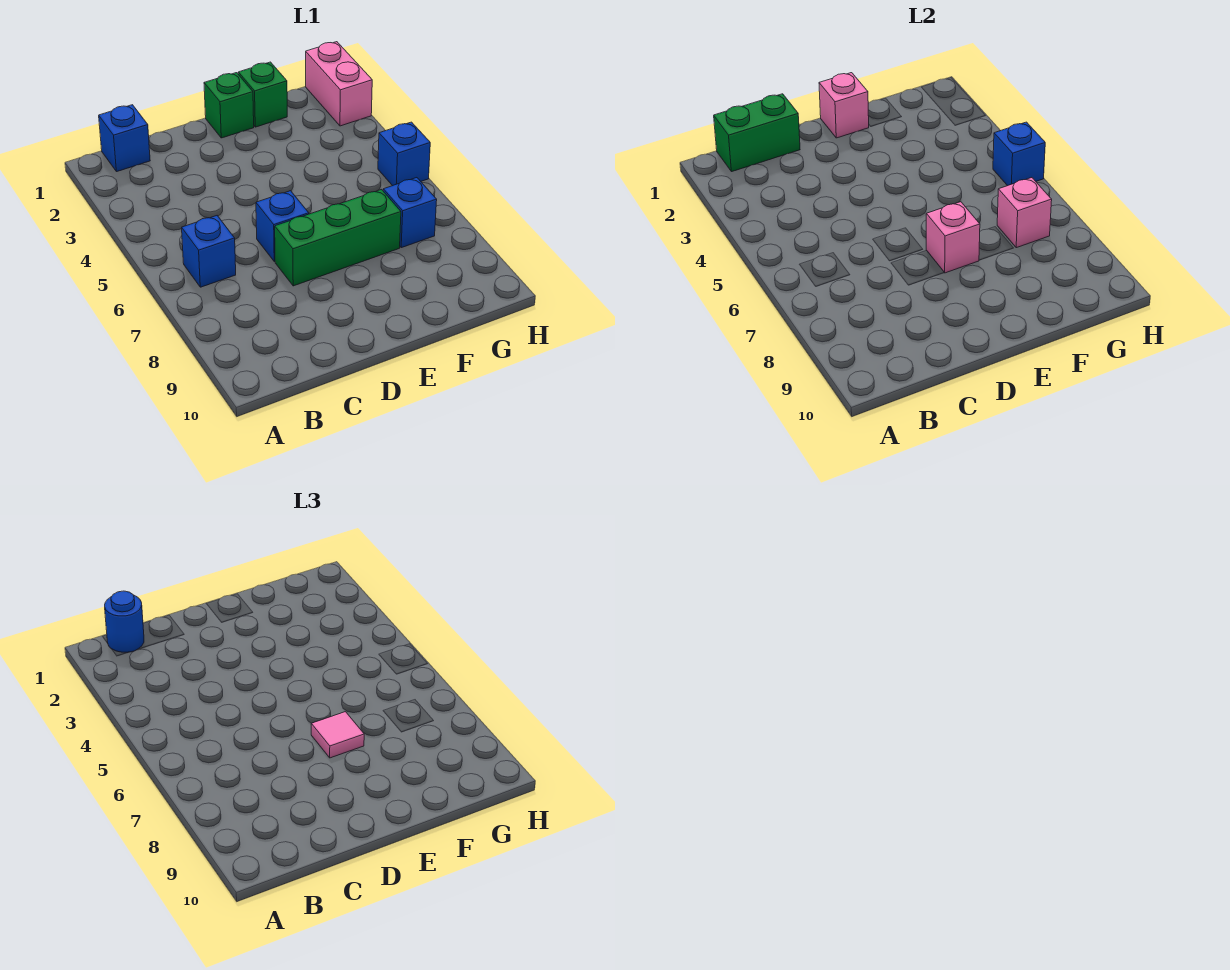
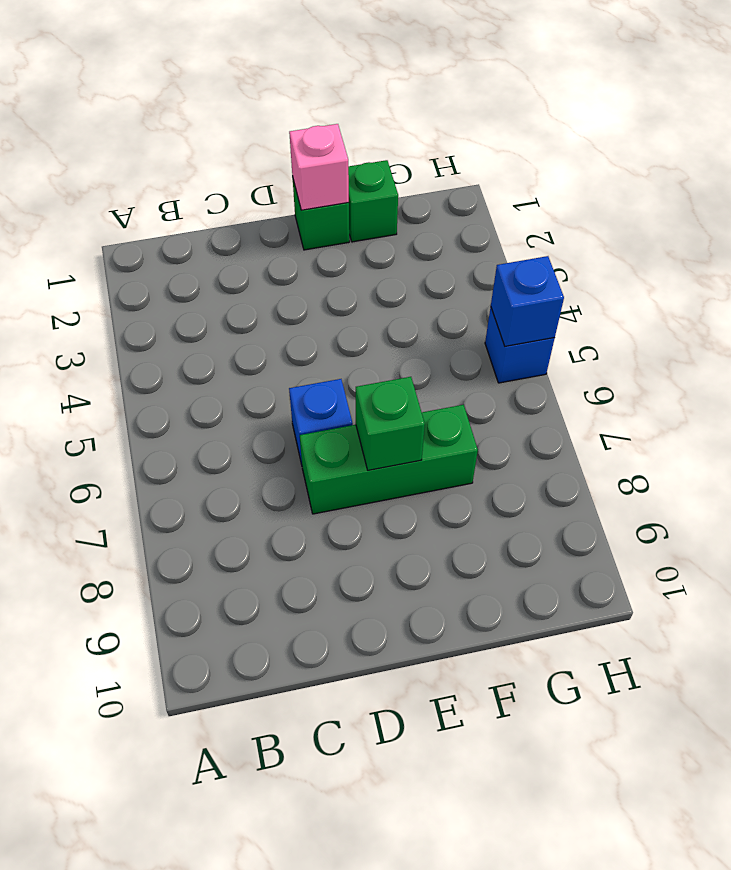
green 1x1 brick [356,377,425,470] -> pink 1x1 brick [926,202,980,273]
none -> blue 1x1 brick [99,105,150,172]
none -> blue 1x1 brick [182,216,236,287]
none -> blue 1x1 brick [383,178,437,248]

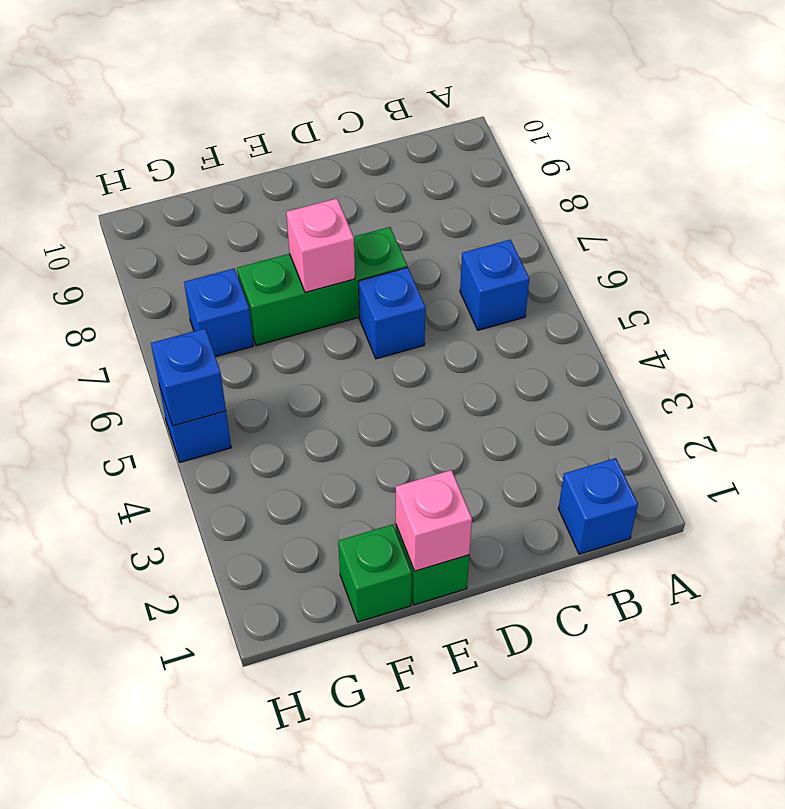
none -> pink 1x2 brick [306,42,372,126]
none -> green 1x2 brick [714,94,800,172]
none -> pink 1x1 brick [997,178,1052,248]

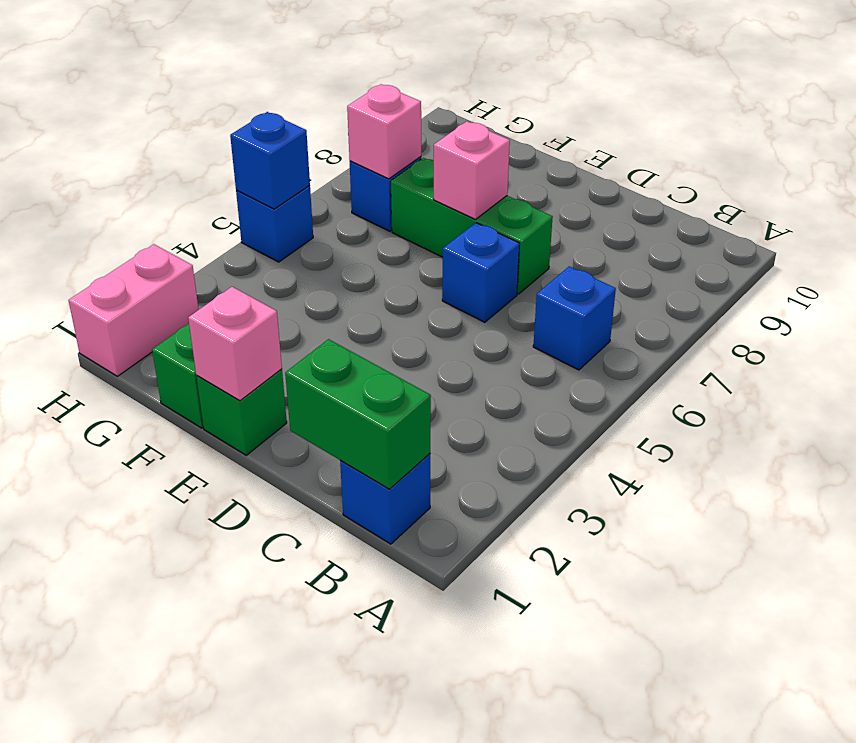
none -> blue 1x1 round brick [105,591,144,652]
none -> pink 1x1 tile [311,712,364,758]

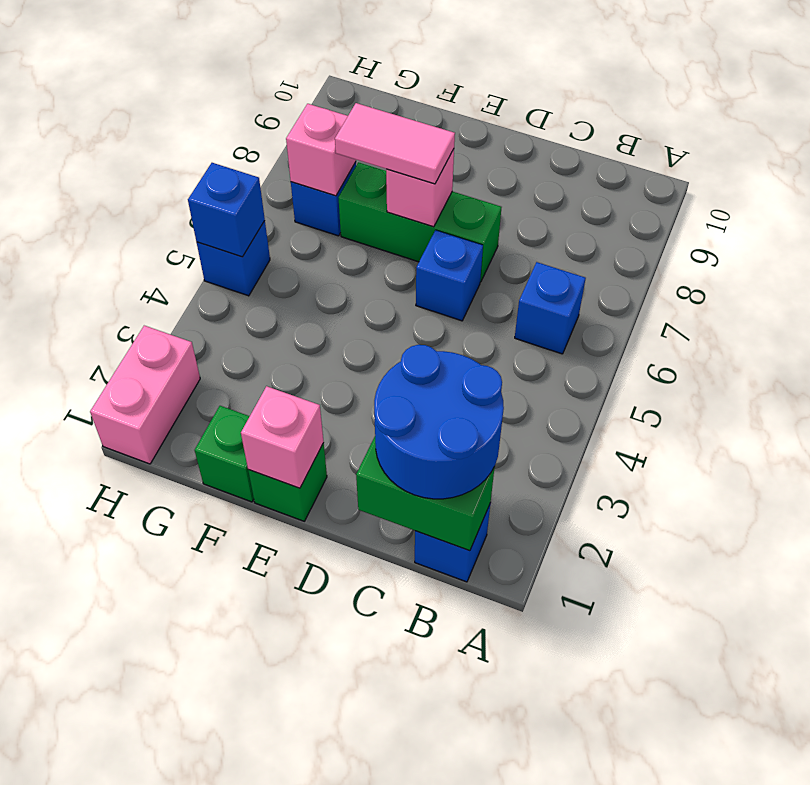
blue 2x2 round brick [374,345,504,499] -> blue 1x1 round brick [105,591,144,652]
pink 1x2 tile [335,103,455,184] -> pink 1x1 tile [311,712,364,758]

